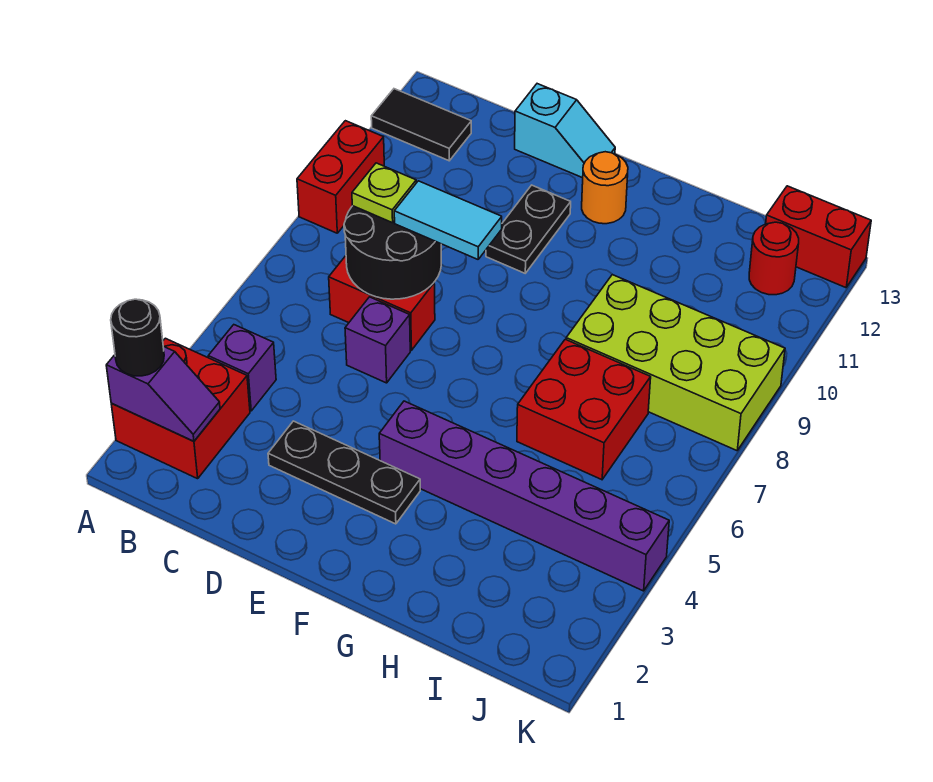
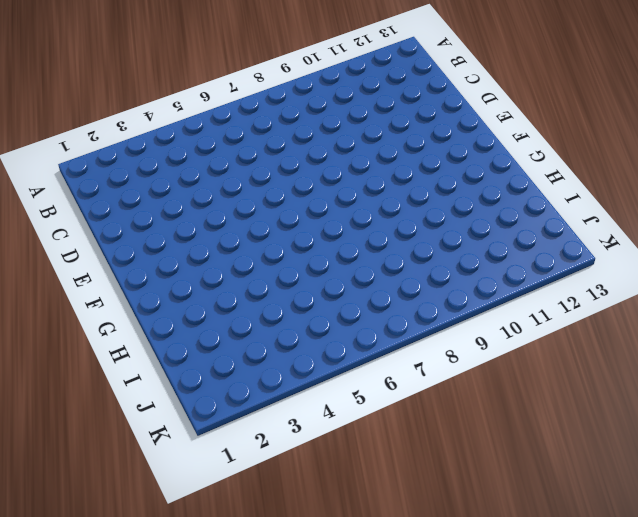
none -> red 2x2 brick [111,338,250,479]
none -> red 1x2 brick [297,121,384,233]
none -> black 1x2 tile [371,89,471,161]

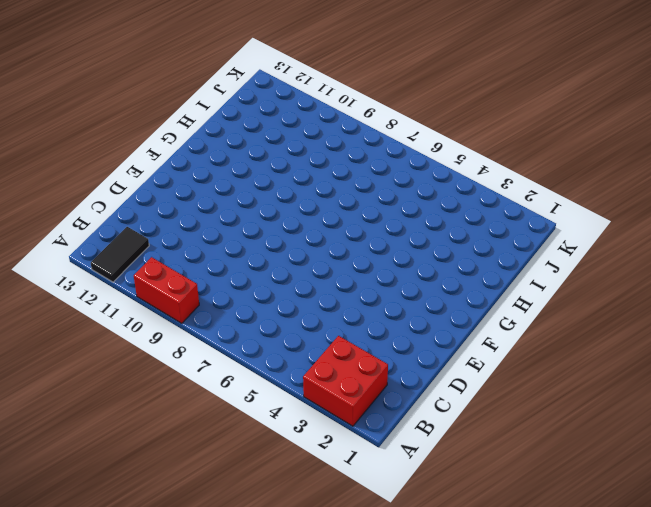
none -> purple 1x1 brick [208,325,276,411]
none -> red 1x2 brick [329,256,435,350]
none -> black 1x3 plate [268,421,420,524]

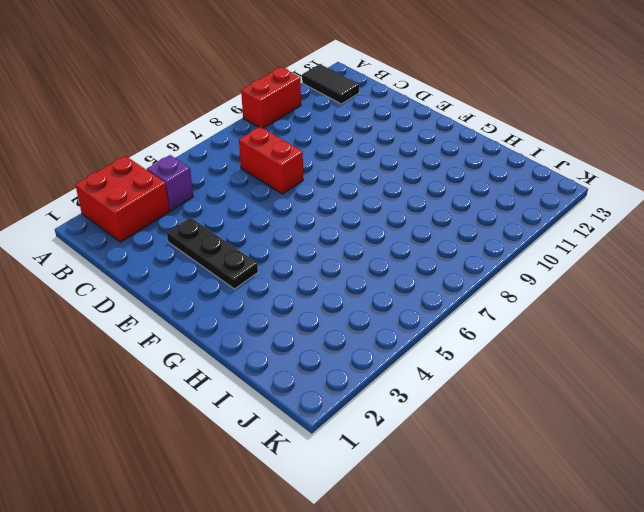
none -> purple 1x1 brick [345,297,410,383]
none -> cyan 1x2 slope [515,84,615,178]
none -> black 1x2 plate [486,185,571,273]

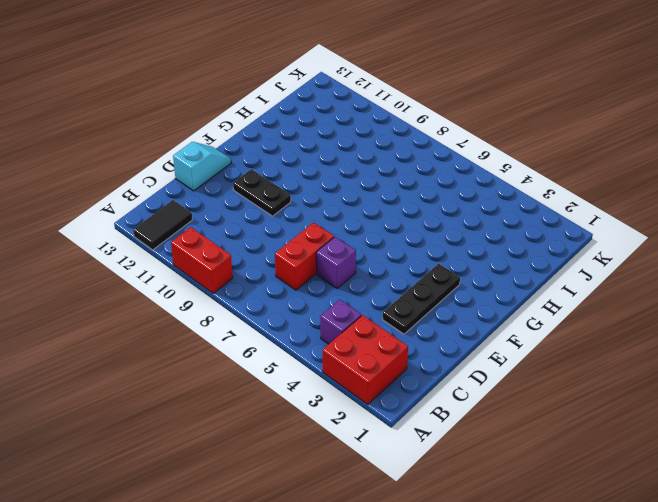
none -> purple 1x6 brick [379,401,669,591]
none -> orange 1x1 round brick [582,152,628,224]
none -> red 2x2 brick [517,339,651,480]

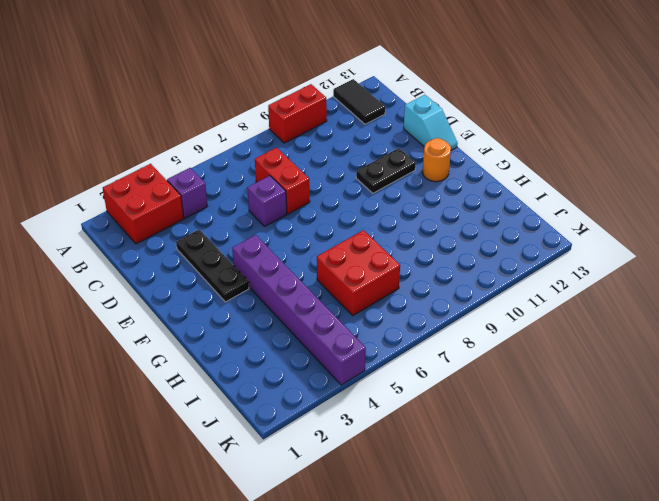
none -> lime 2x4 brick [566,275,785,451]
none -> red 1x1 round brick [749,222,799,295]
none -> red 1x2 brick [766,186,871,288]

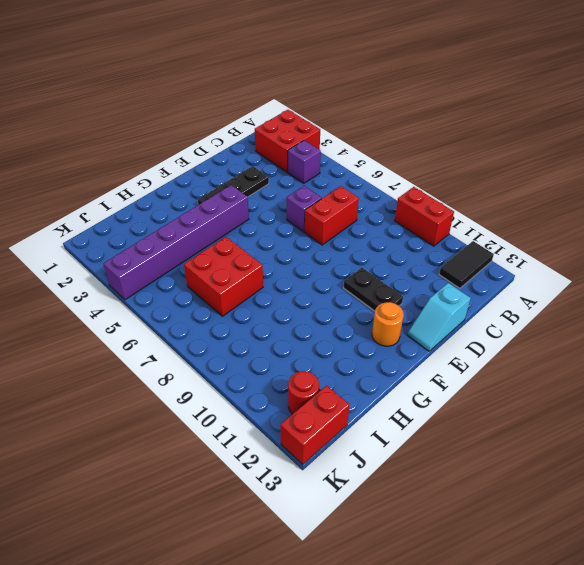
none -> lime 2x4 brick [566,275,785,451]
none -> purple 1x2 slope [106,346,220,441]
none -> black 2x2 round brick [344,206,441,299]

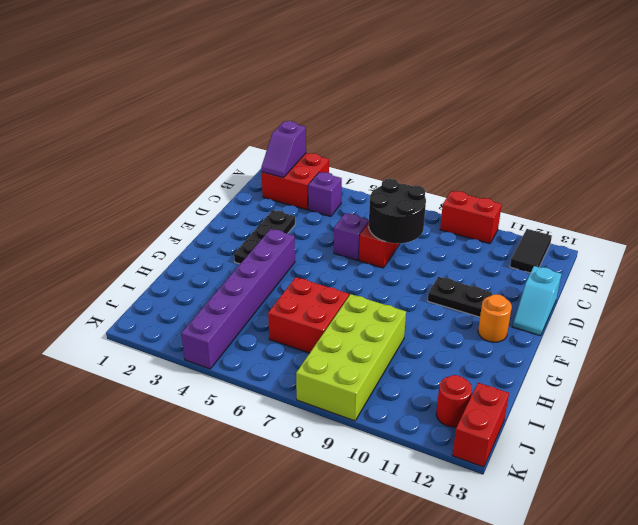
none -> black 1x1 round brick [111,299,164,376]
none -> lime 1x1 plate [352,163,416,223]
none -> cyan 1x2 tile [394,181,502,259]

